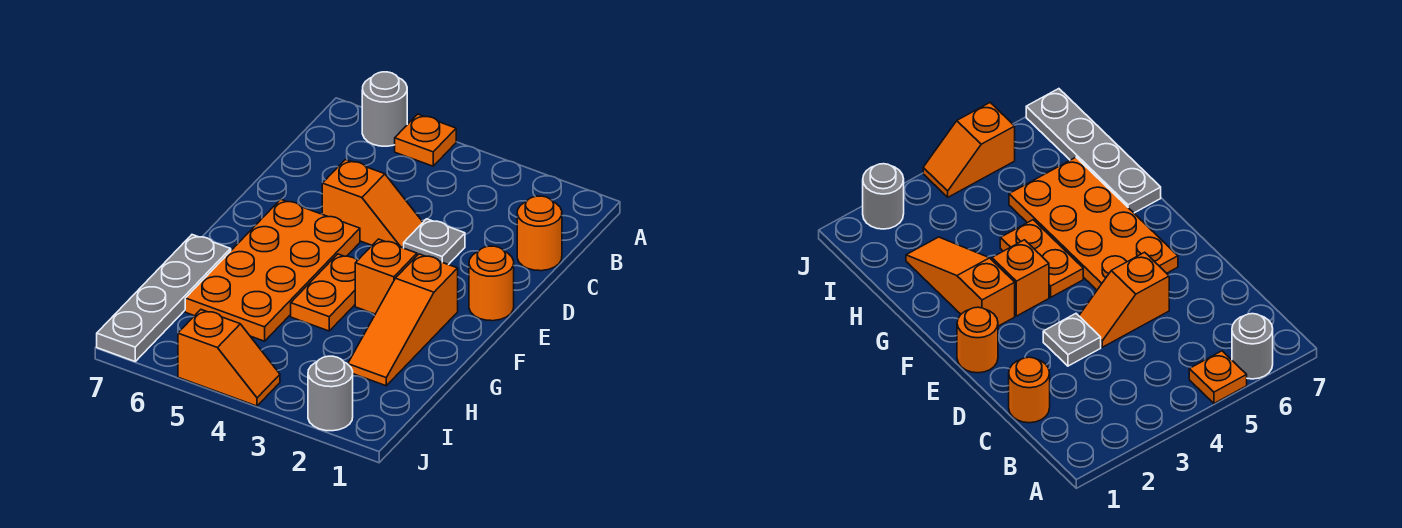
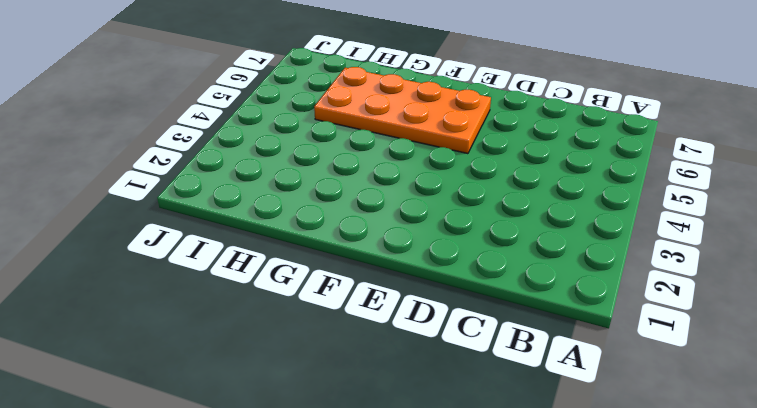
none -> orange 1x1 plate [395,114,456,166]
none -> grey 1x1 round brick [362,72,407,146]
none -> orange 1x1 round brick [517,196,562,271]

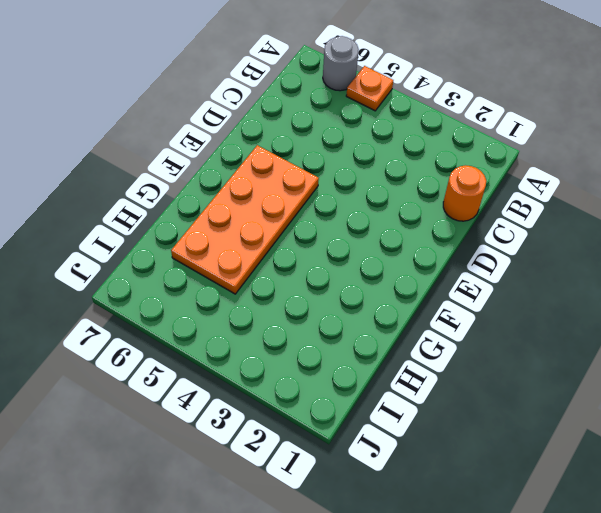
none -> grey 1x1 plate [404,219,465,265]
none -> orange 1x2 slope [322,160,423,248]
none -> orange 1x1 round brick [469,246,514,321]

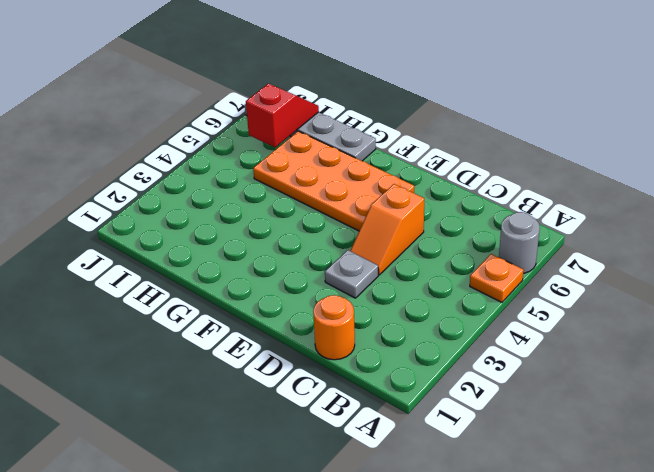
red 1x2 slope [246,84,319,147] -> none
none -> orange 1x1 round brick [469,246,514,321]
none -> orange 1x3 slope [348,254,458,386]
none -> orange 1x1 brick [355,239,417,314]

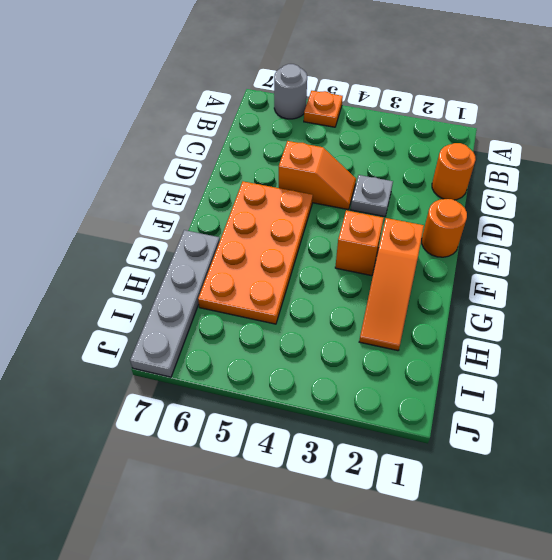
none -> orange 1x2 plate [291,254,357,331]
none -> grey 1x1 round brick [308,356,353,431]
none -> orange 1x2 slope [178,310,280,406]

